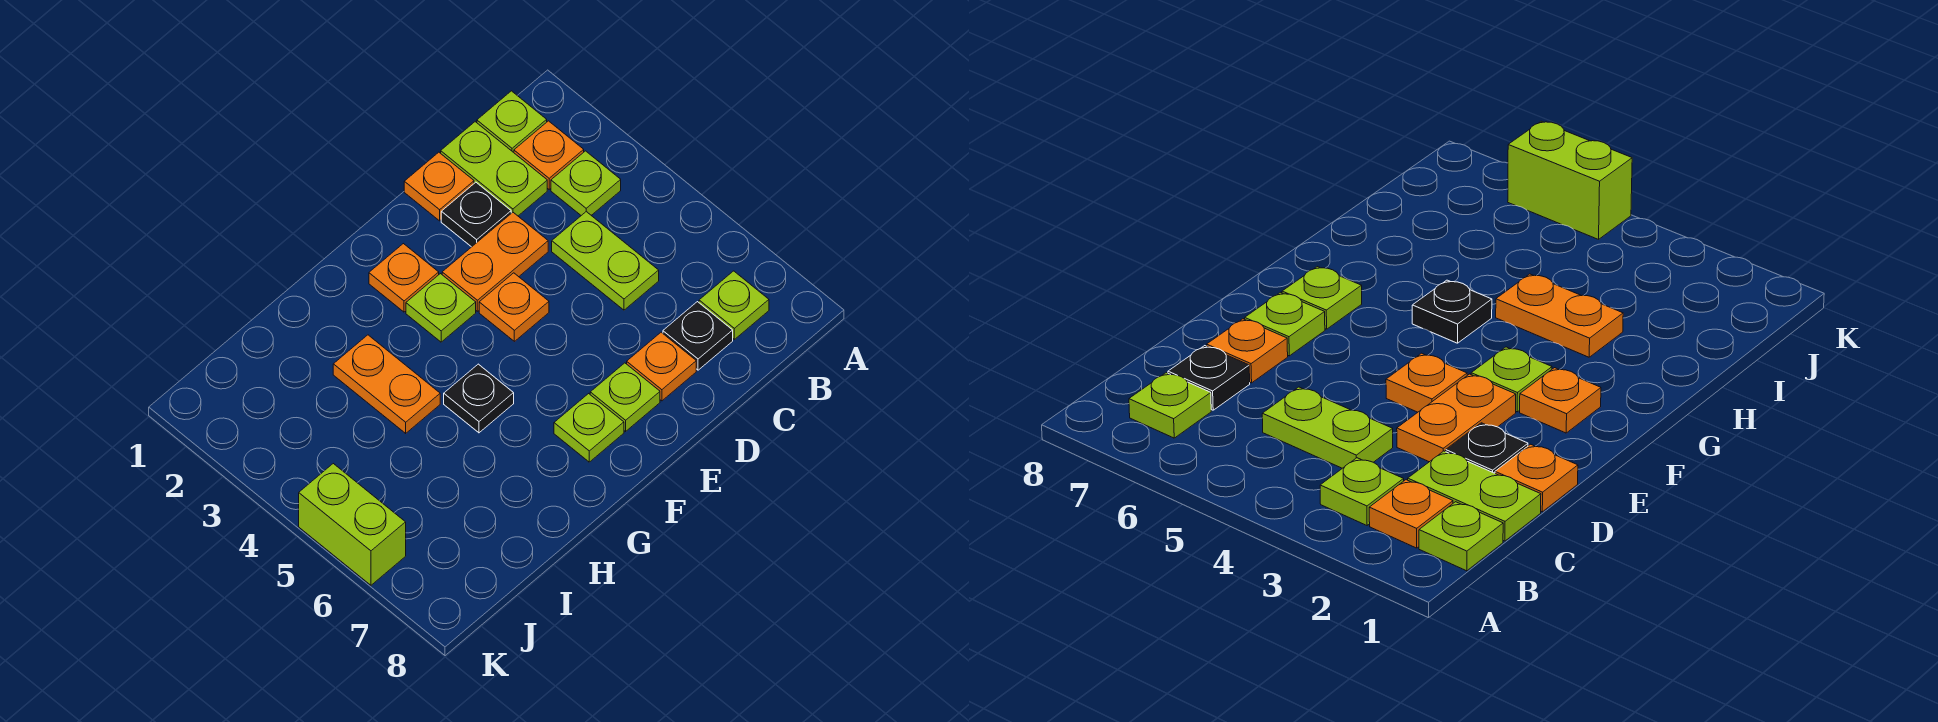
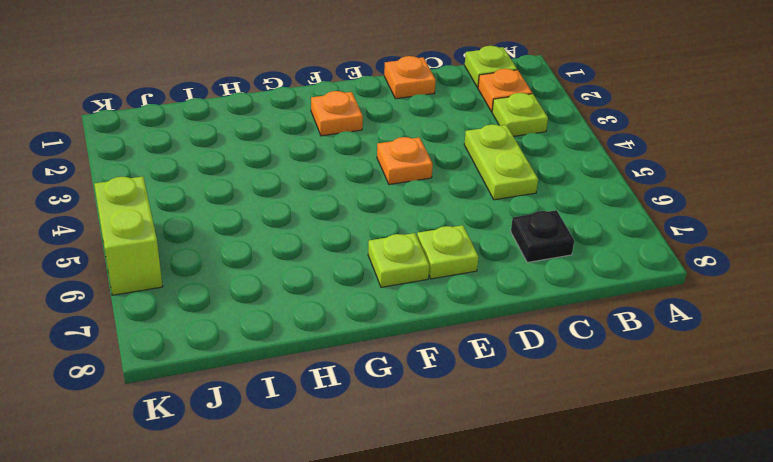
none -> lime 1x1 plate [699,271,769,339]
none -> lime 1x2 plate [441,122,547,216]
none -> black 1x1 plate [441,182,511,247]

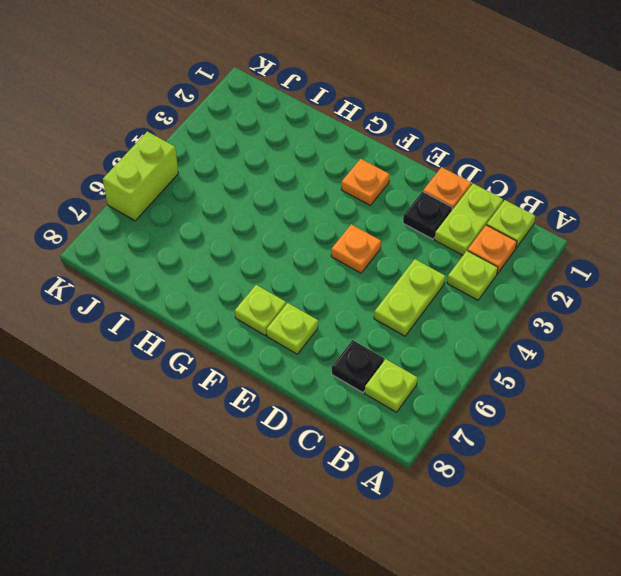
none -> orange 1x2 plate [442,212,548,311]
none -> orange 1x1 plate [627,332,696,401]
none -> lime 1x1 plate [406,274,476,342]

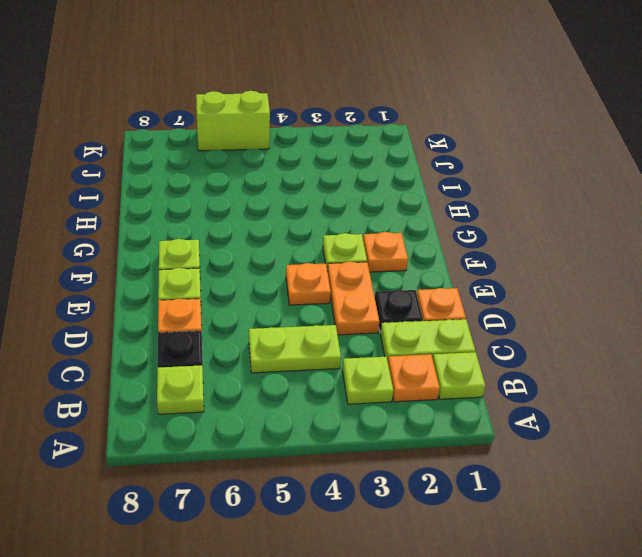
none -> black 1x1 plate [444,364,514,433]
none -> orange 1x2 plate [333,335,440,433]

